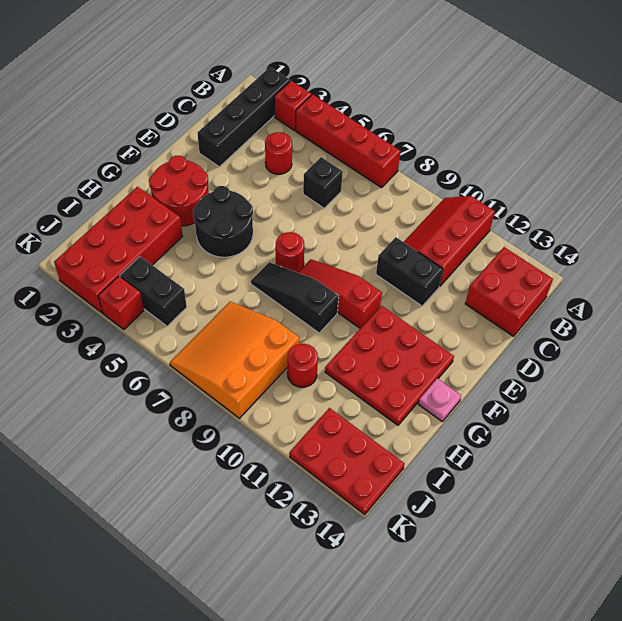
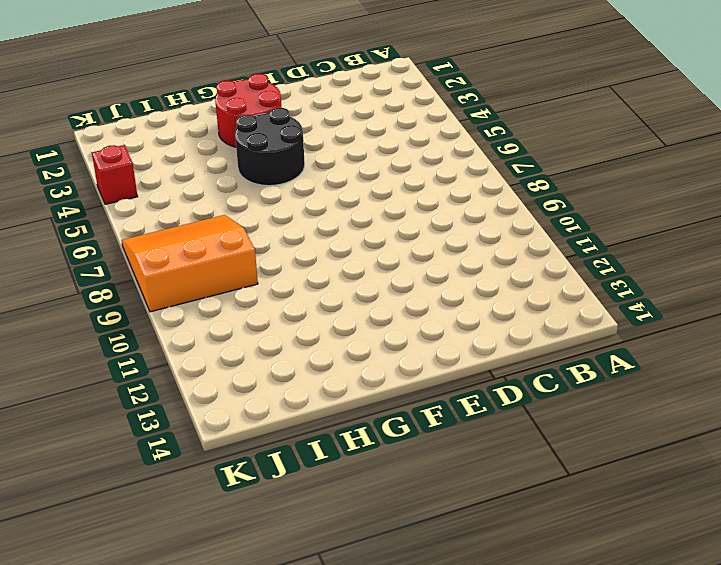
none -> black 1x4 brick [198,67,290,167]
none -> red 1x1 brick [274,81,312,130]
none -> red 1x4 brick [296,94,401,188]

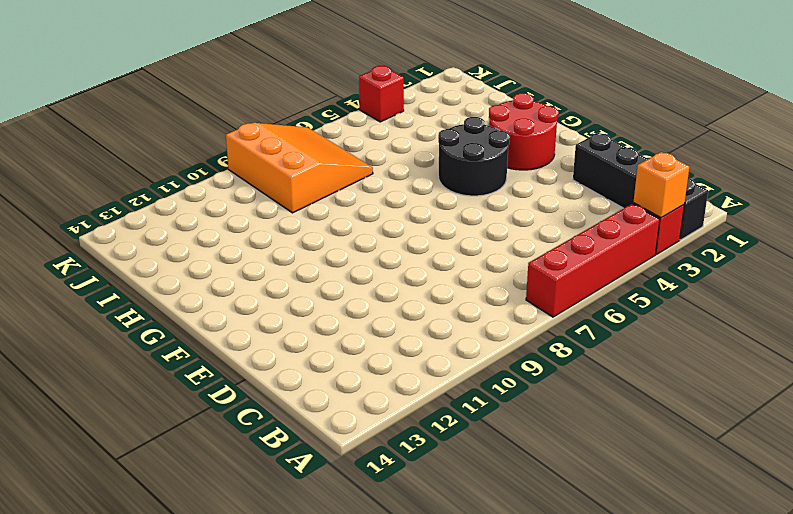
orange 1x1 brick [633,152,689,218] -> none
none -> red 2x3 slope [404,196,495,286]
none -> red 2x2 brick [465,247,553,336]
none -> red 1x1 round brick [265,132,292,174]

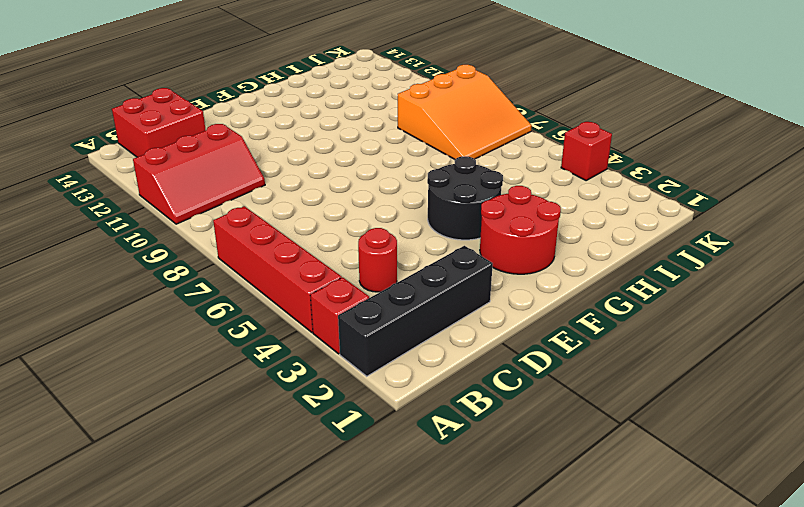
none -> black 1x1 brick [303,157,343,208]
none -> black 1x2 brick [376,237,443,306]
none -> red 1x1 round brick [276,232,304,273]

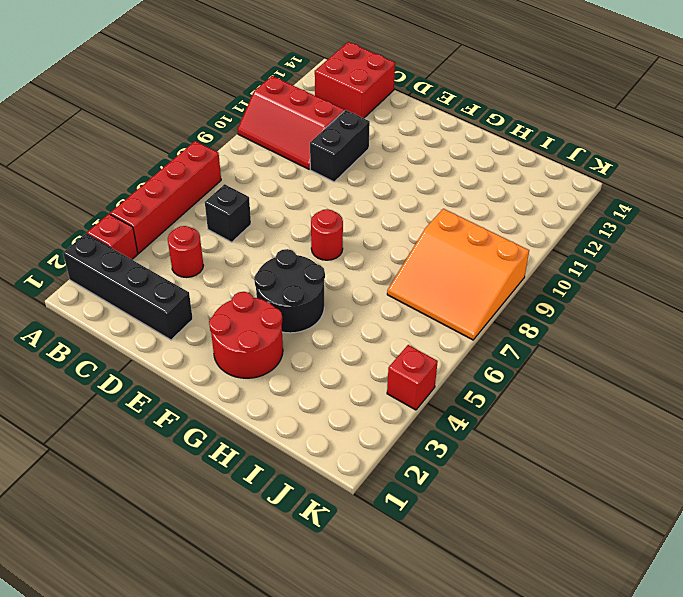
none -> red 1x3 slope [298,259,382,328]
none -> red 3x3 plate [325,306,454,425]
none -> black 1x3 slope [251,262,339,333]

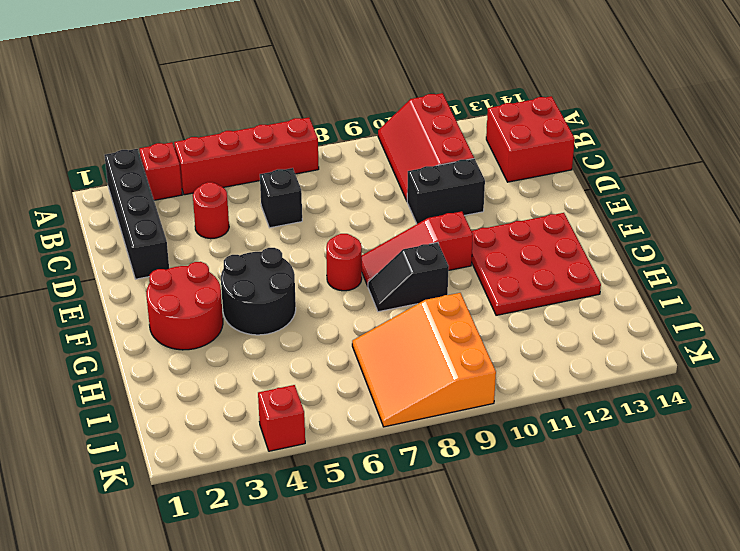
black 1x2 slope [368,242,449,312] -> black 1x3 slope [251,262,339,333]
none -> pink 1x1 plate [418,379,461,422]
none -> red 2x4 brick [54,187,183,313]
none -> red 1x1 round brick [287,344,318,387]

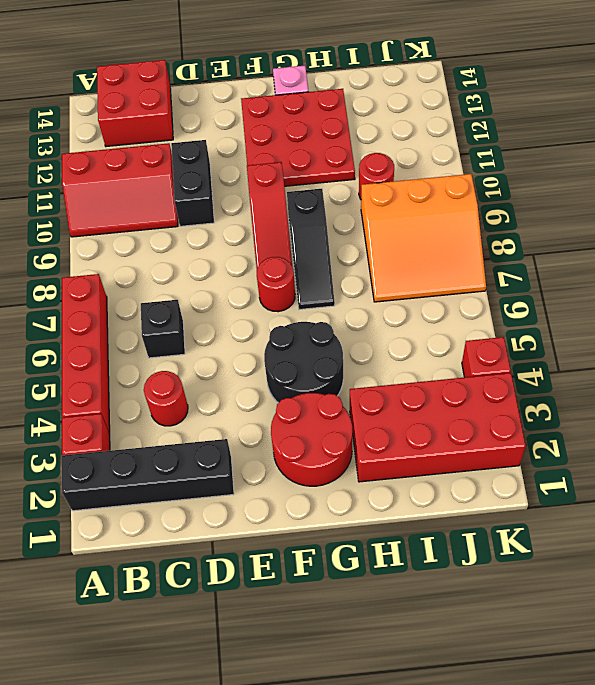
none -> black 1x2 brick [120,257,187,326]
none -> red 2x3 plate [290,408,405,515]

